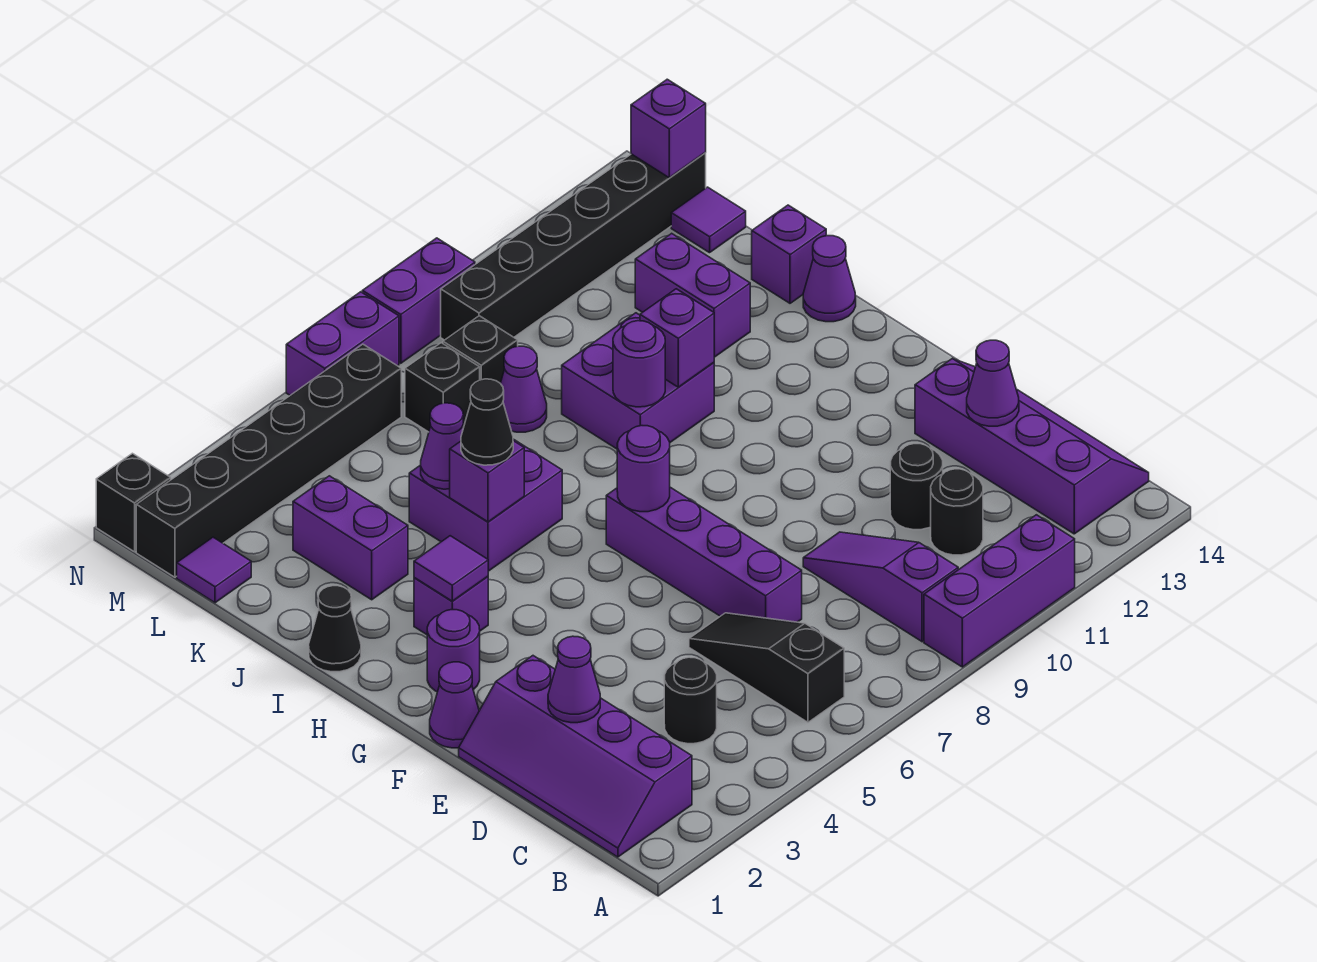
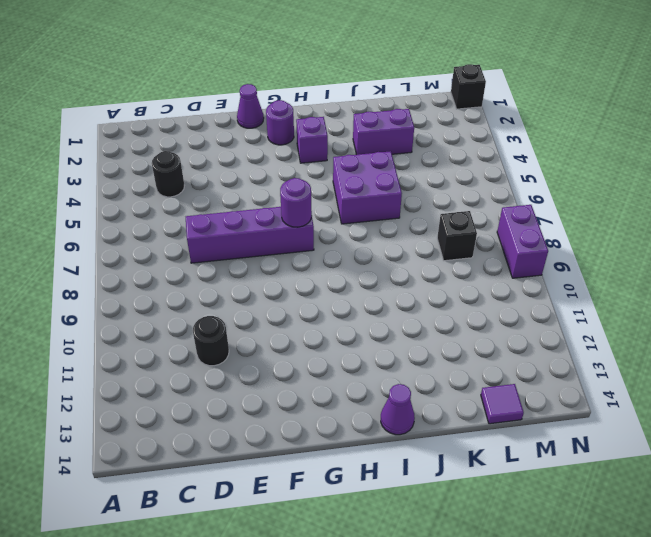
none -> purple 1x3 brick [924,515,1075,667]
none -> purple 2x4 slope [459,656,692,857]
none -> black 1x3 slope [689,613,844,722]
none -> purple 1x3 slope [803,532,958,642]

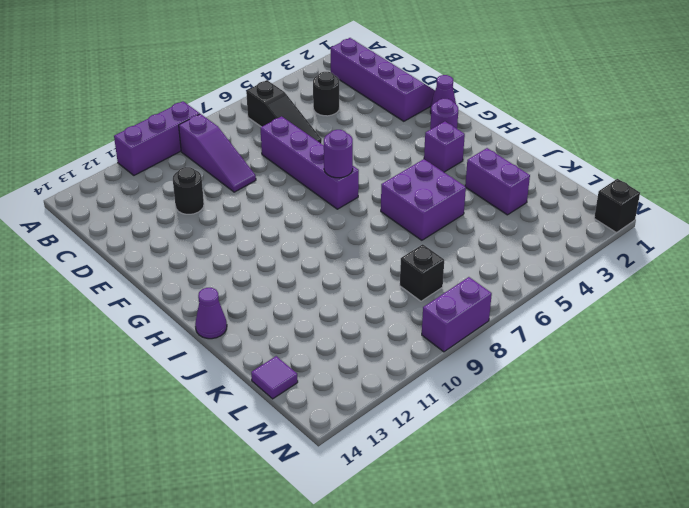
none -> purple 2x4 slope [915,359,1149,534]
none -> black 1x1 round brick [931,469,983,555]
none -> black 1x1 cone [309,586,361,672]
none -> purple 2x2 brick [562,313,714,449]

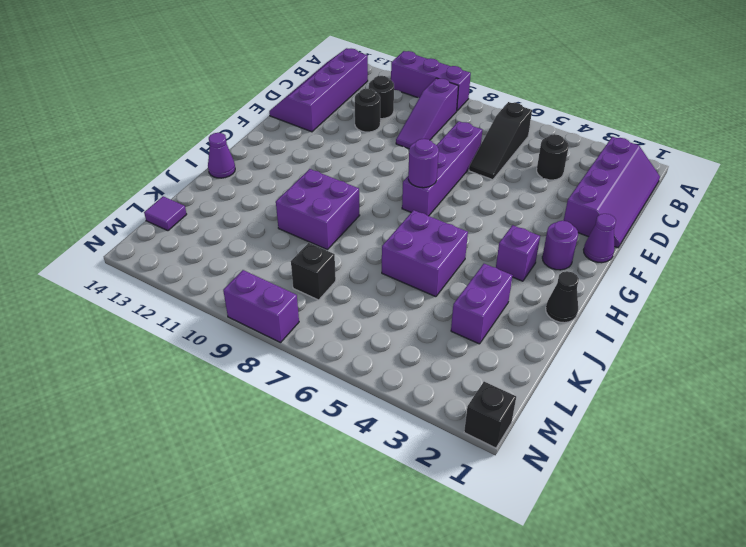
none -> purple 1x2 brick [635,233,750,357]
none -> purple 1x1 brick [752,205,826,303]
none -> purple 1x1 cone [500,346,547,432]
none -> purple 1x1 tile [177,537,251,603]

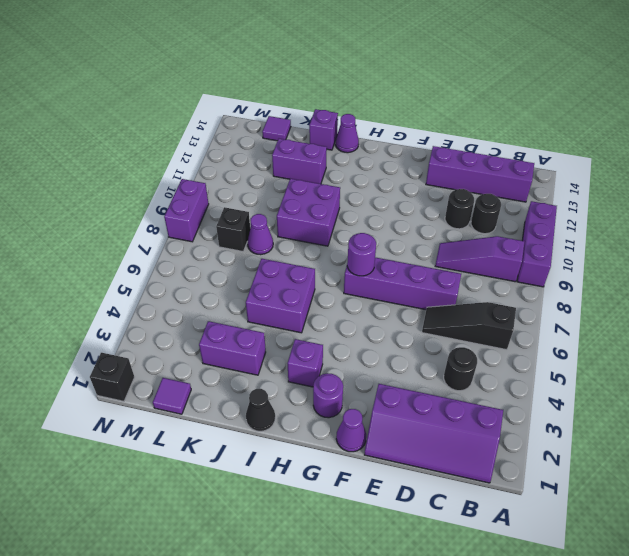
none -> black 1x1 brick [405,343,480,432]
none -> black 1x6 brick [136,344,401,577]
none -> black 1x6 brick [441,153,706,340]
none -> purple 1x2 brick [286,292,399,395]

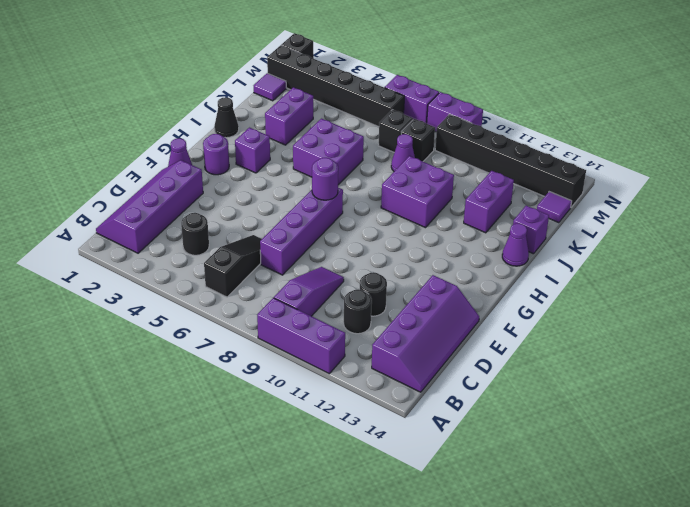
none -> purple 1x1 cone [548,636,600,723]
none -> purple 1x1 cone [967,340,1019,426]
none -> purple 1x1 tile [414,536,488,601]
none -> purple 1x1 brick [450,441,524,522]

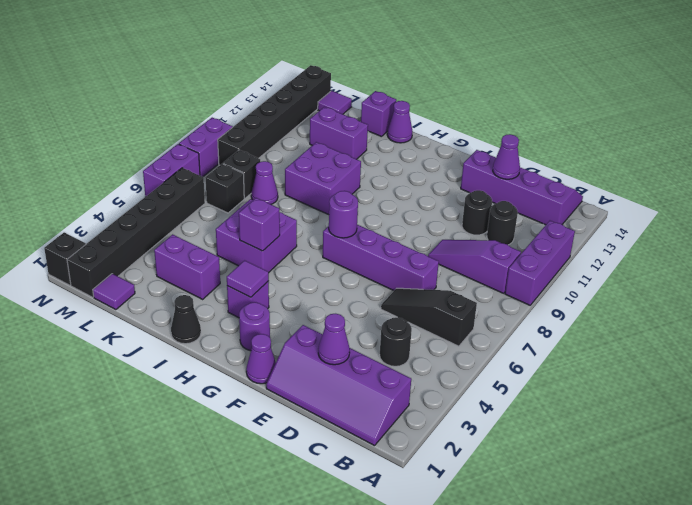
none -> purple 1x1 round brick [613,321,665,407]
none -> purple 1x1 brick [640,289,714,387]
none -> purple 1x1 cone [421,403,463,489]
none -> purple 1x1 brick [631,79,706,178]

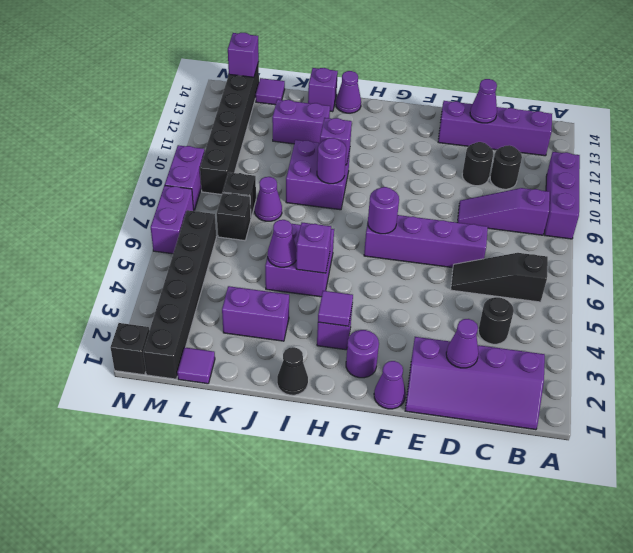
none -> black 1x1 cone [461,379,513,465]

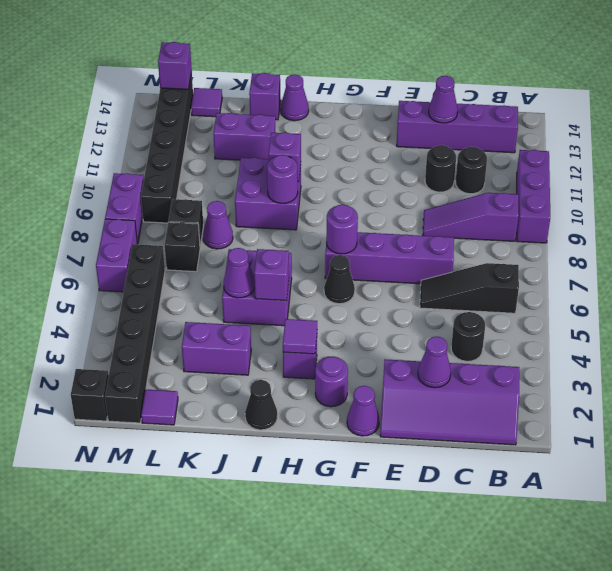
black 1x1 cone [324,255,355,304] -> black 1x1 cone moved to [461,379,513,465]

